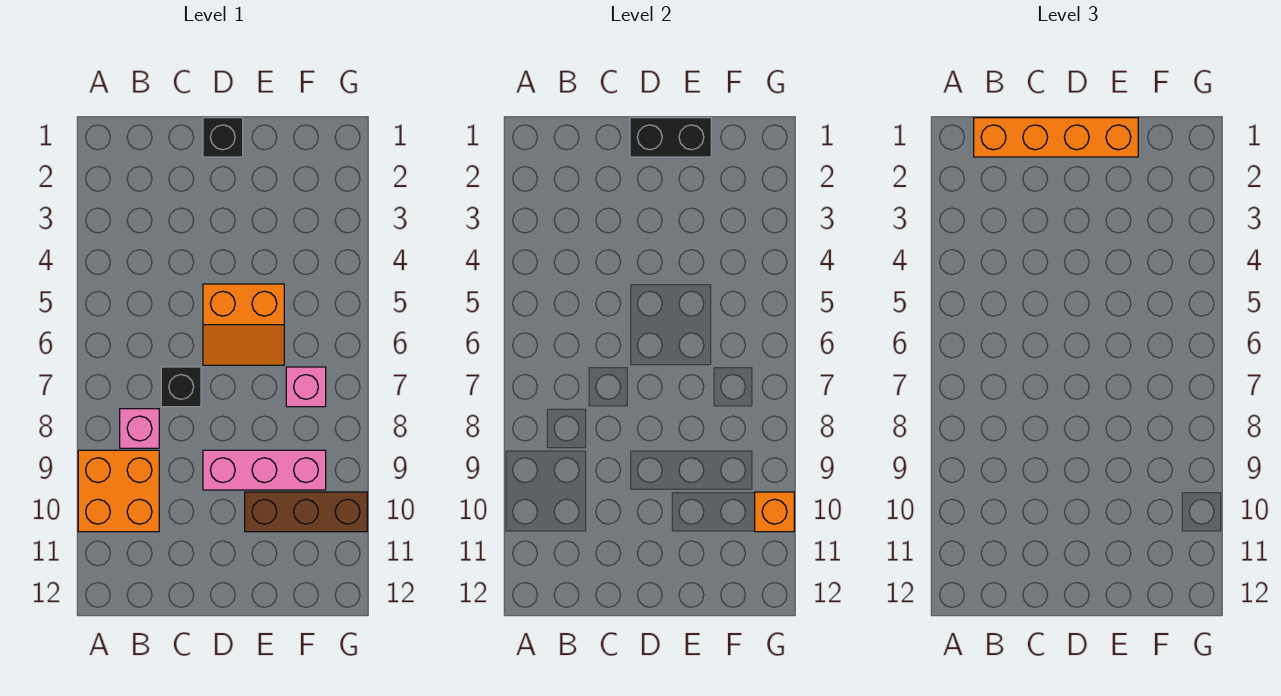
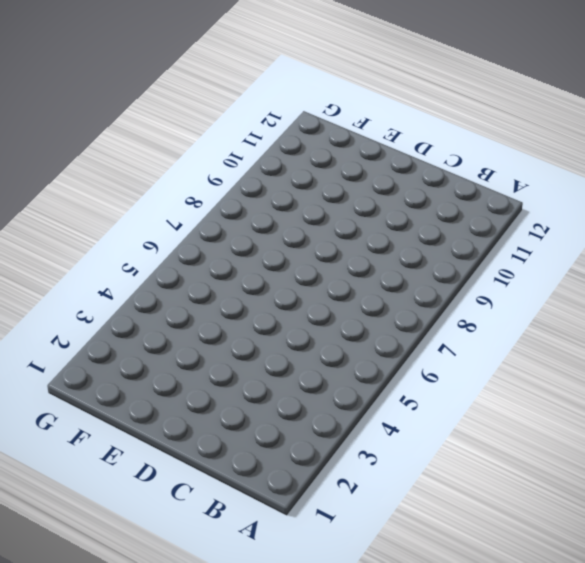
none -> orange 2x2 brick [78,450,159,532]
none -> pink 1x1 brick [120,409,159,448]

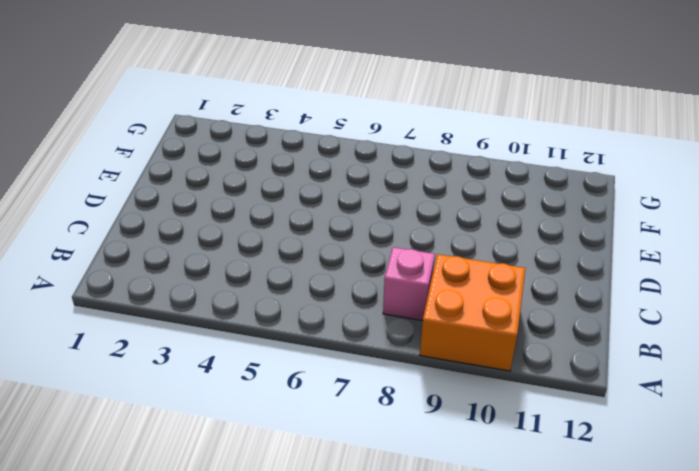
none -> black 1x1 brick [161,367,201,407]
none -> black 1x1 brick [203,118,243,157]

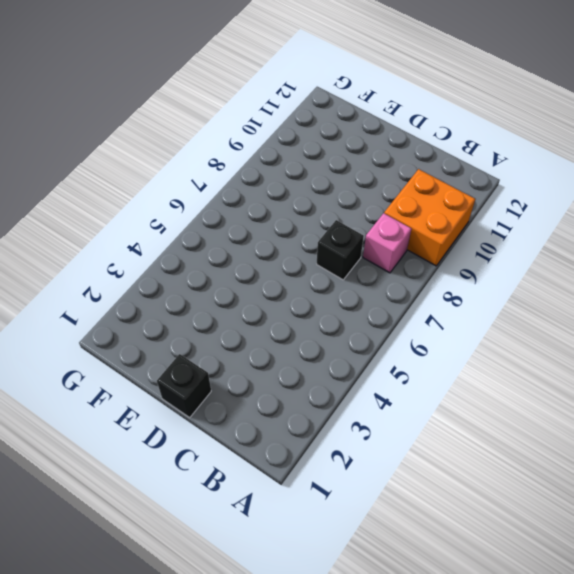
none -> orange 2x2 slope [203,284,284,365]
none -> pink 1x3 brick [203,450,326,490]

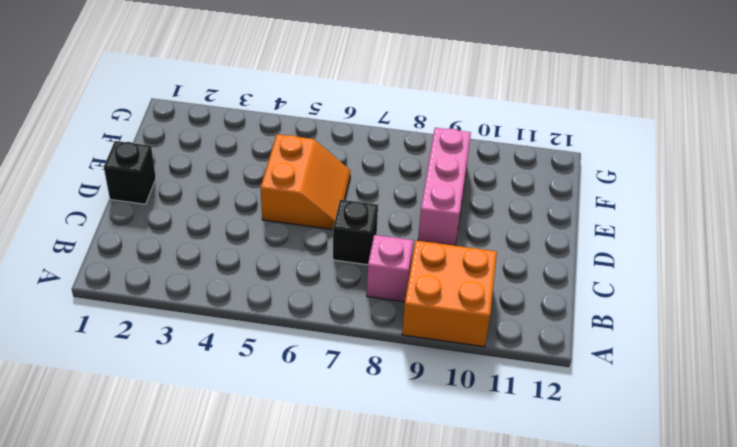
none -> brown 1x3 brick [245,492,367,532]
none -> pink 1x1 brick [286,367,326,407]

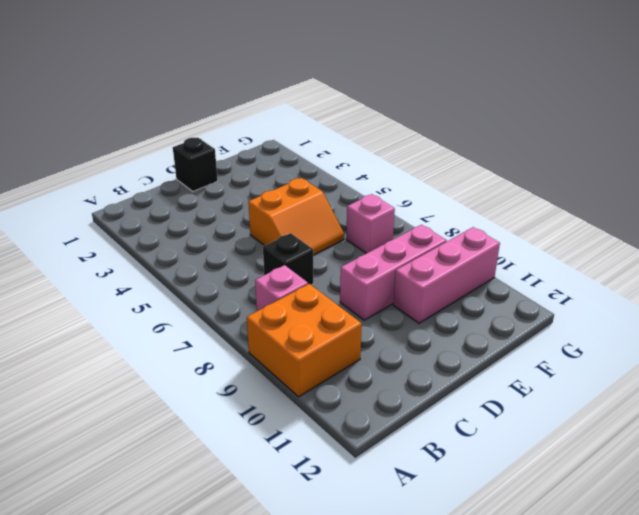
pink 1x3 brick [393,227,500,323] -> brown 1x3 brick [245,492,367,532]
none -> black 1x2 brick [630,118,711,157]
none -> orange 1x1 brick [755,492,794,532]

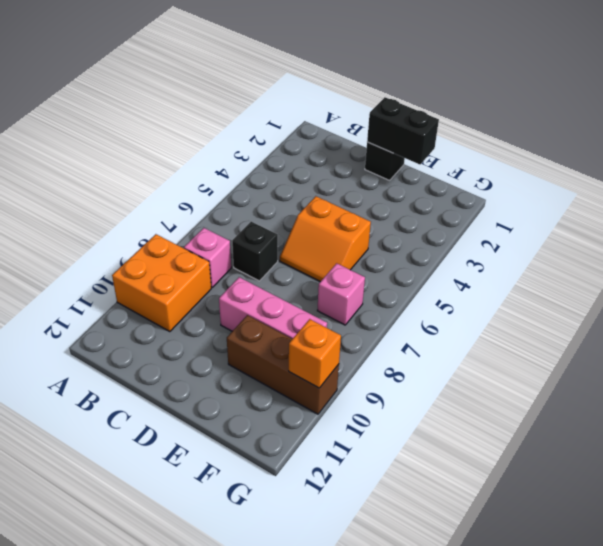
none -> orange 1x4 brick [974,118,1138,157]

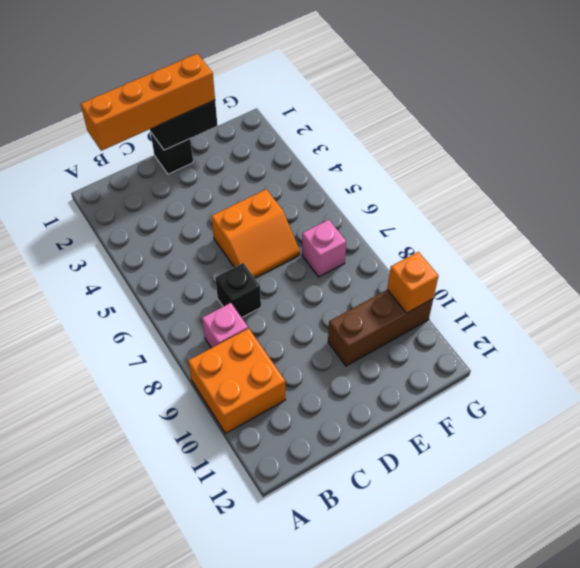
none -> pink 1x3 brick [203,450,326,490]

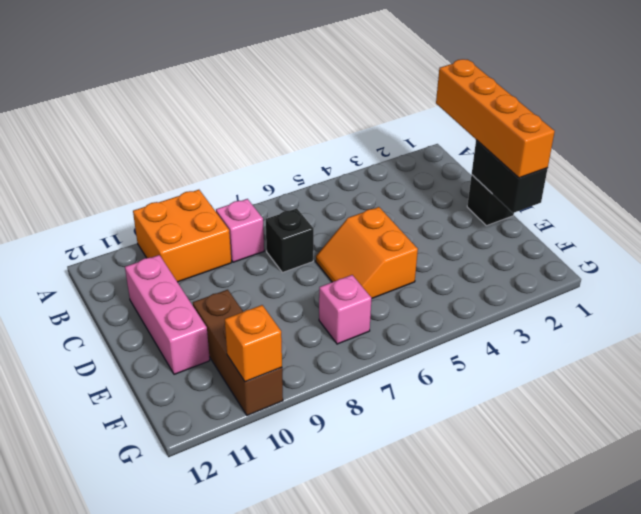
pink 1x3 brick [125,255,210,374] -> pink 1x3 brick moved to [203,450,326,490]

